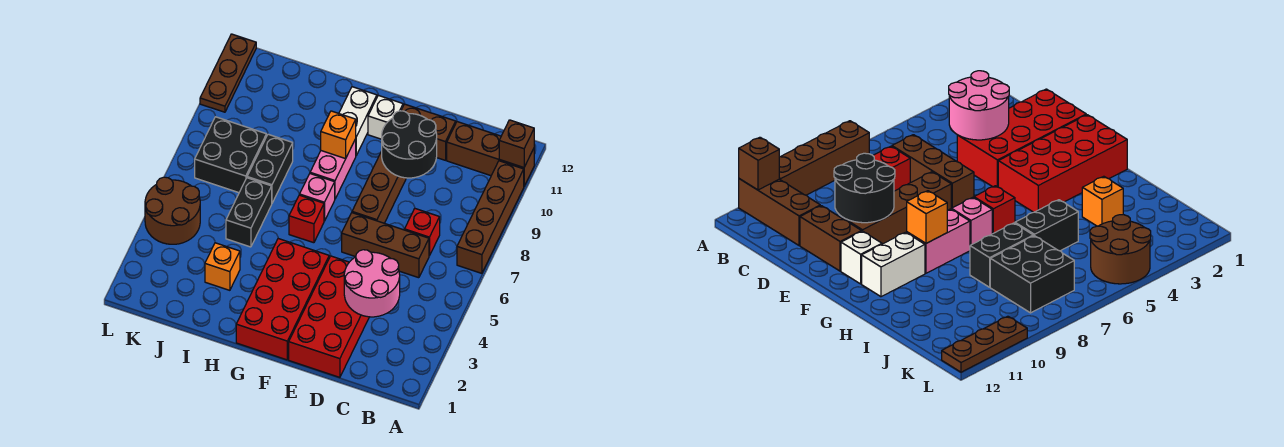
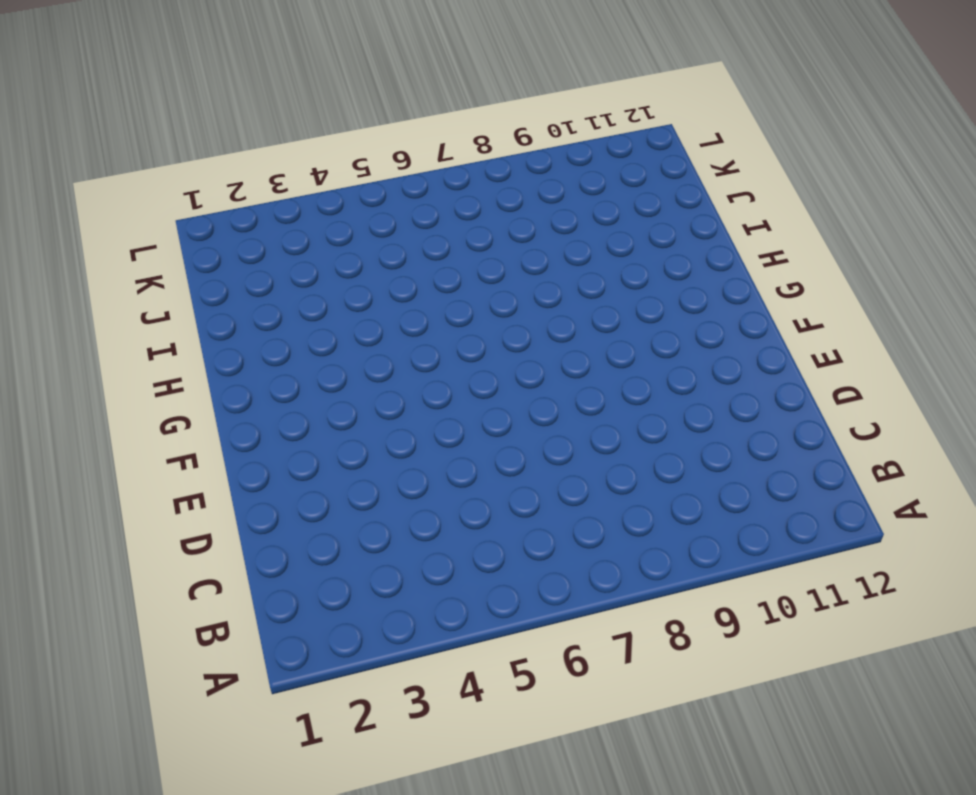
none -> brown 1x4 brick [457,161,524,273]
none -> brown 1x3 brick [447,122,534,186]
none -> brown 1x3 brick [342,213,429,278]

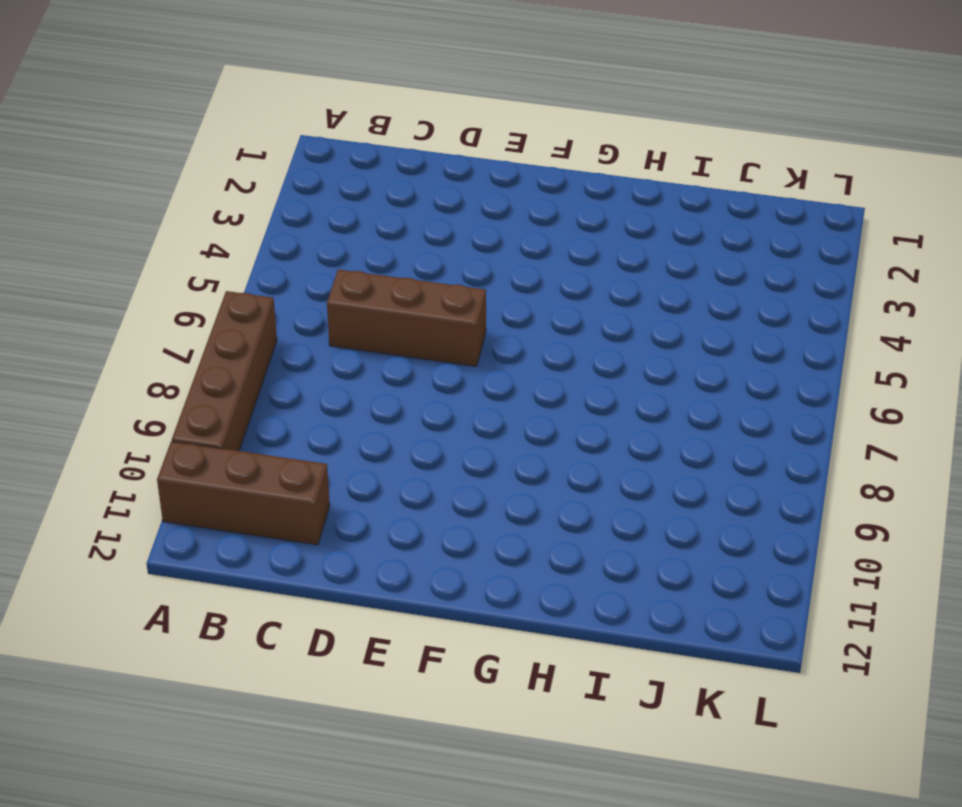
none -> red 1x1 brick [405,208,440,256]
none -> red 2x4 brick [289,256,369,377]
none -> brown 1x2 brick [401,104,456,160]

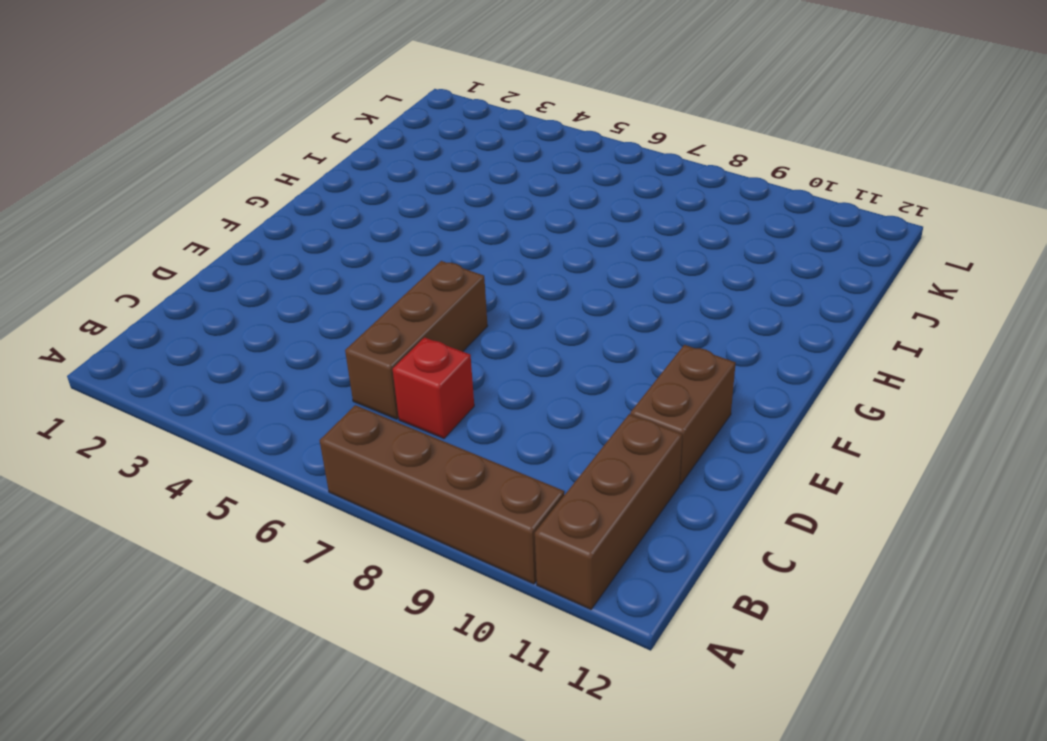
none -> red 2x4 brick [289,256,369,377]
none -> brown 1x4 brick [352,151,406,223]
none -> red 2x4 brick [236,239,329,360]

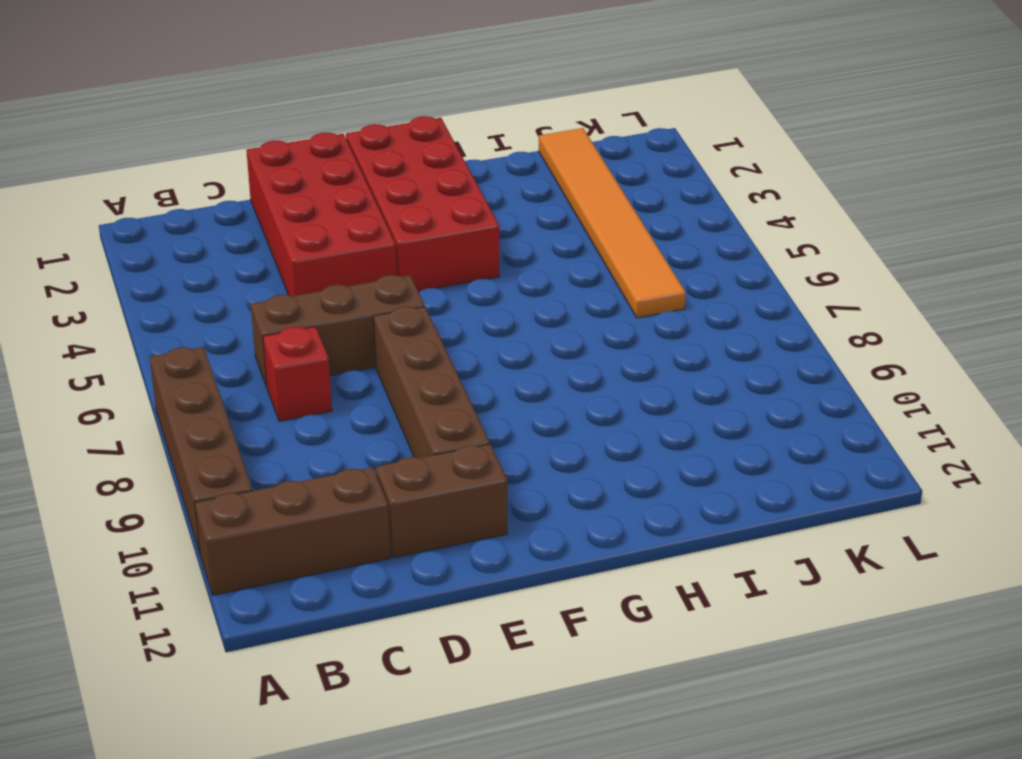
orange 1x6 tile [539,128,686,318] -> none
none -> white 1x1 brick [368,95,403,139]
none -> red 1x1 brick [289,195,324,243]
none -> pink 1x1 brick [300,174,335,221]

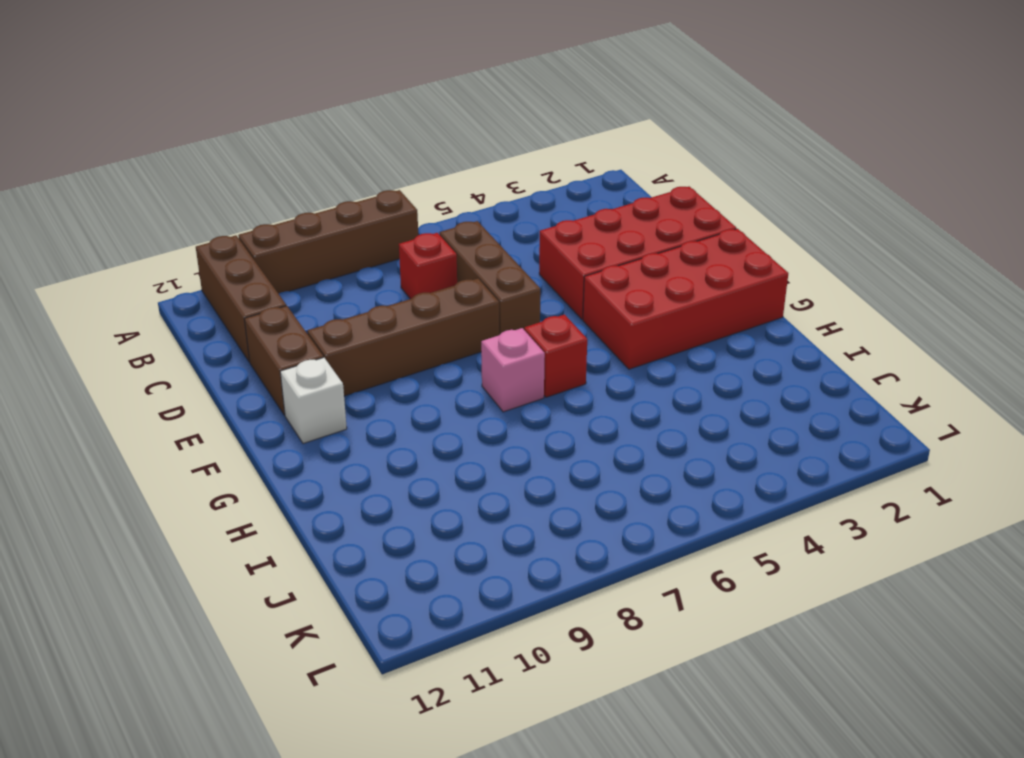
none -> pink 1x2 brick [310,139,356,199]
none -> white 1x2 brick [339,87,377,155]
none -> orange 1x1 brick [205,243,240,290]

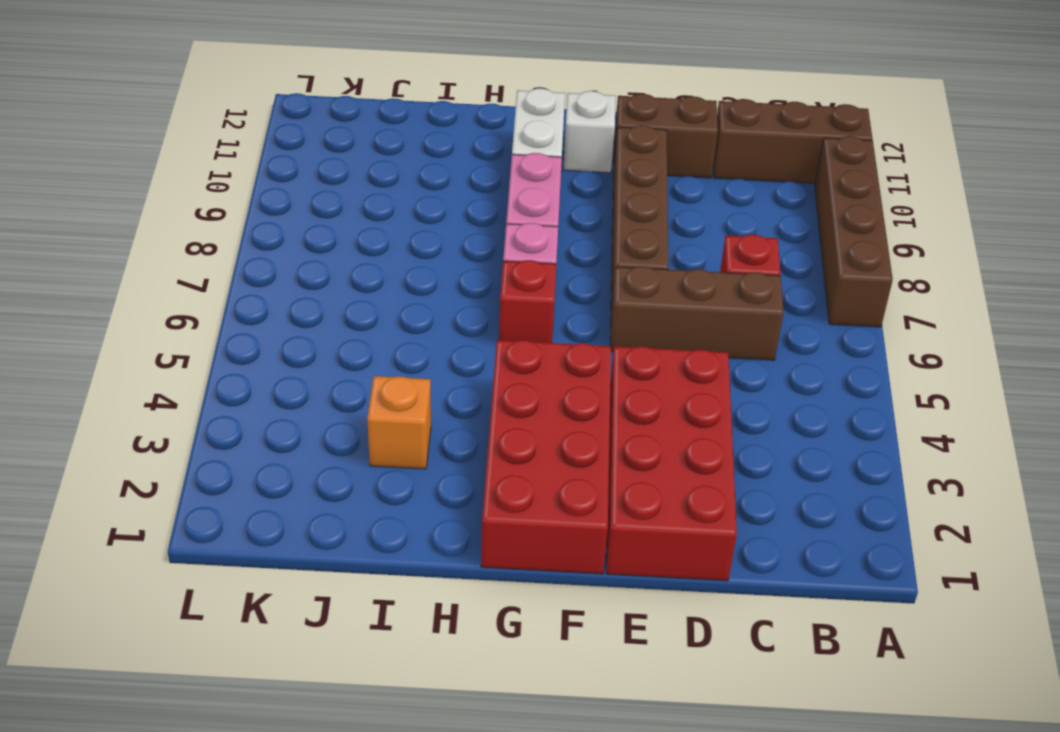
none -> black 1x2 brick [226,178,272,247]
none -> black 1x2 brick [247,134,293,203]
none -> black 2x2 brick [195,117,266,193]

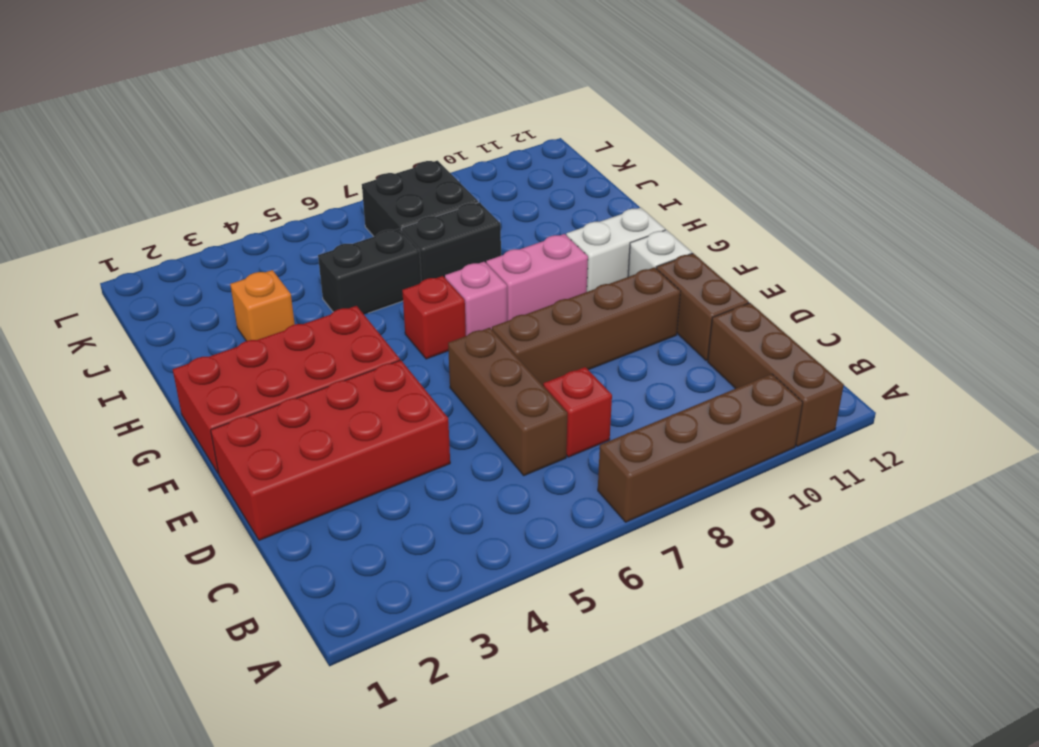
none -> brown 2x2 round brick [145,177,200,244]
none -> brown 1x3 plate [200,34,256,112]
none -> brown 1x1 brick [499,120,534,168]

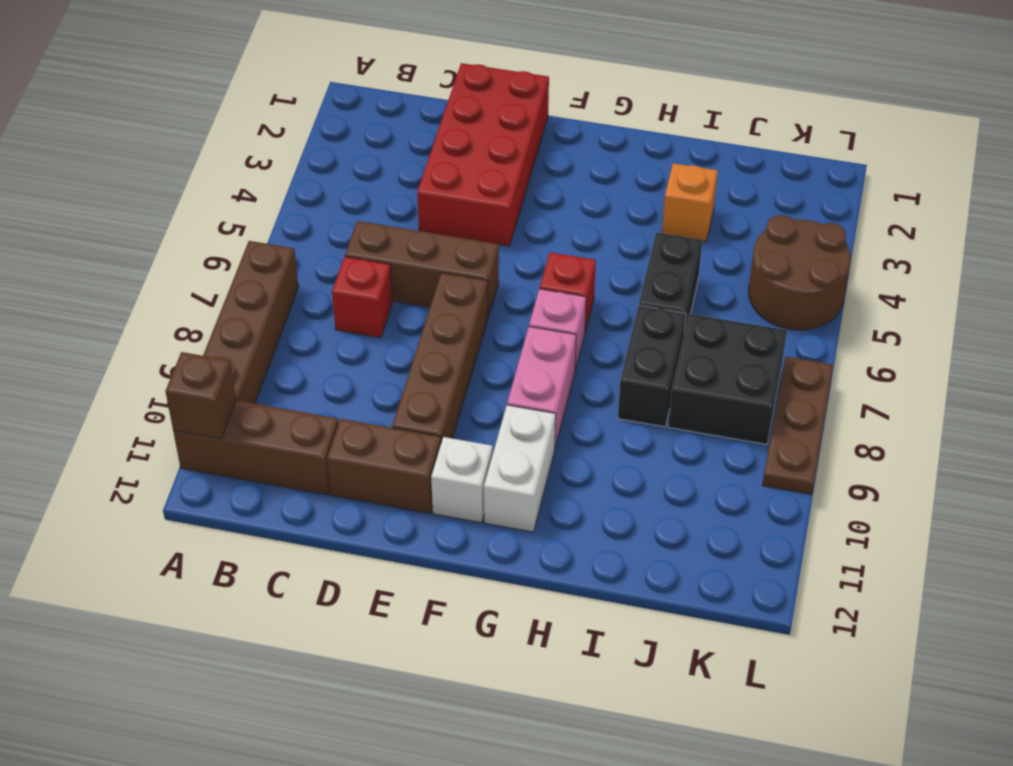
brown 1x3 plate [763,357,833,494] -> brown 1x3 plate moved to [200,34,256,112]
none -> red 2x4 brick [236,239,329,360]
none -> pink 2x2 round brick [344,250,400,317]
none -> black 2x2 round brick [382,111,437,178]

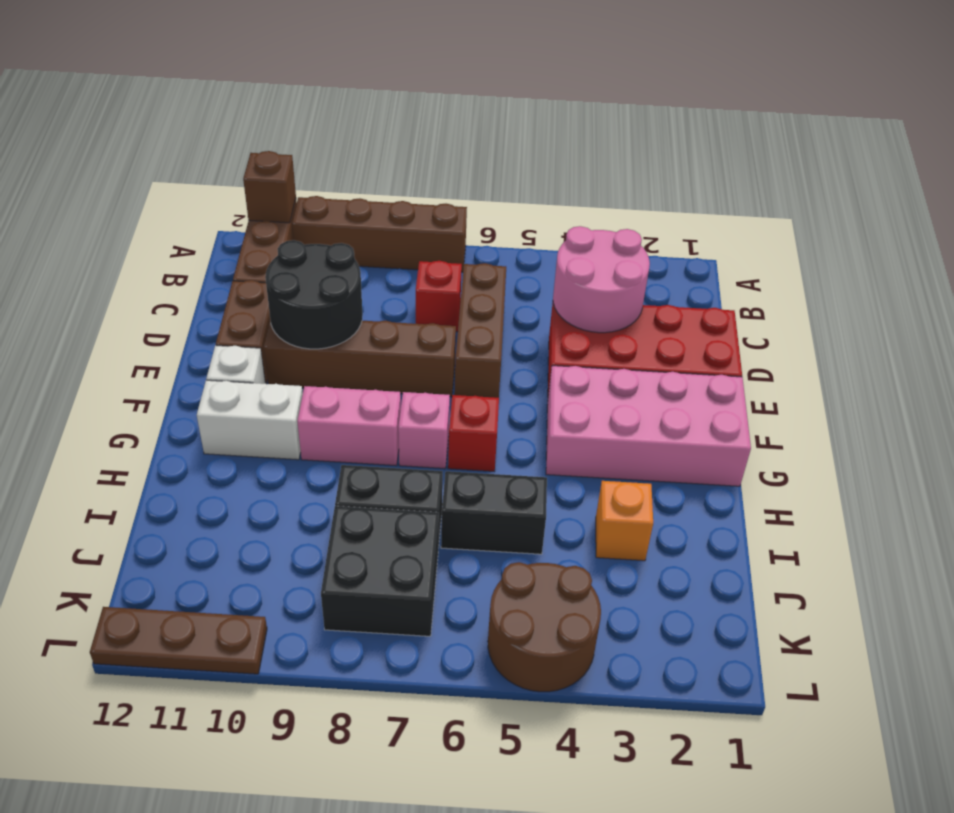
pink 2x4 brick [546,366,751,486] -> red 2x4 brick [236,239,329,360]
none -> orange 1x1 brick [321,111,356,159]

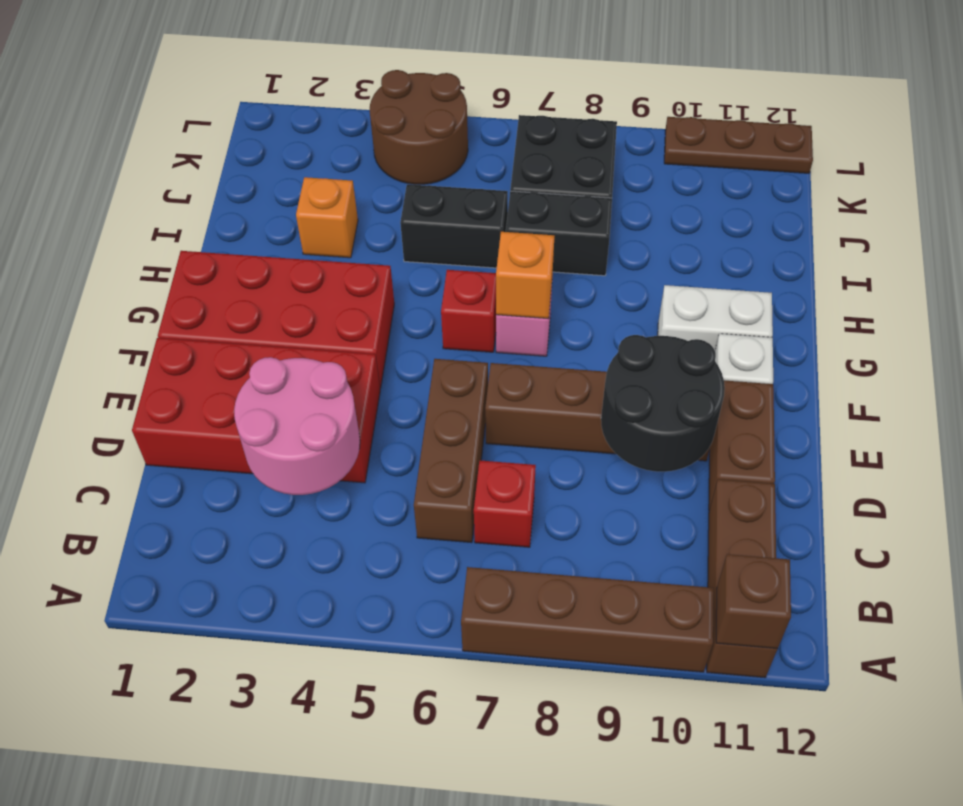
orange 1x1 brick [496,232,554,319] -> orange 1x1 brick moved to [321,111,356,159]
none -> pink 1x2 brick [310,139,356,199]

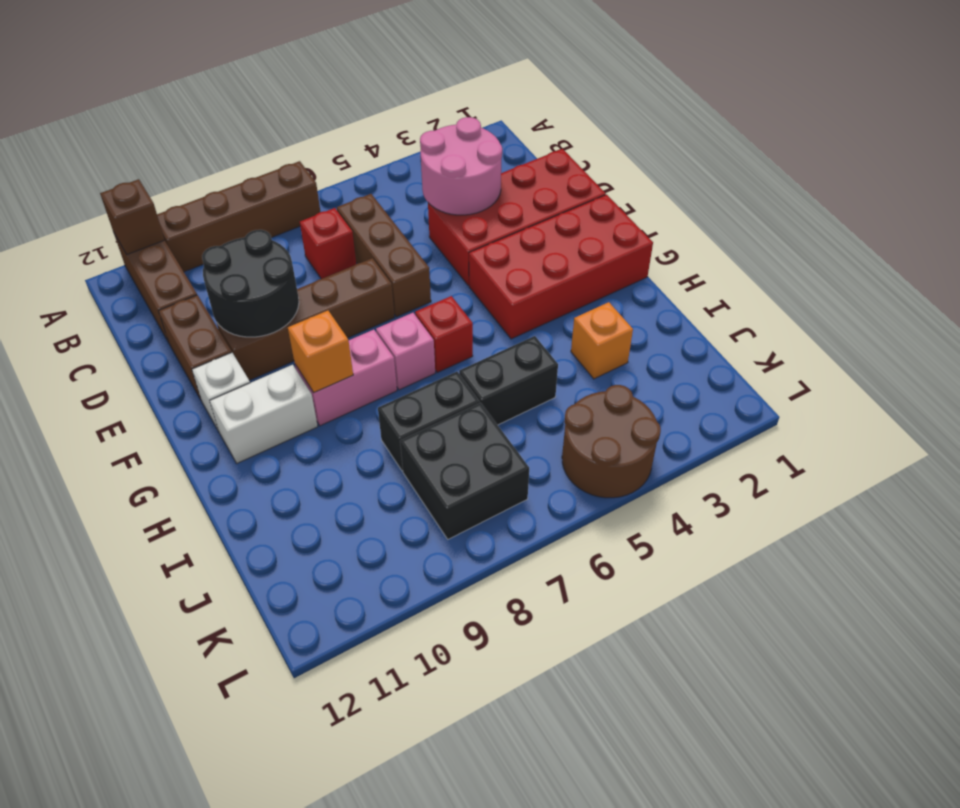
none -> brown 1x3 plate [200,34,256,112]

